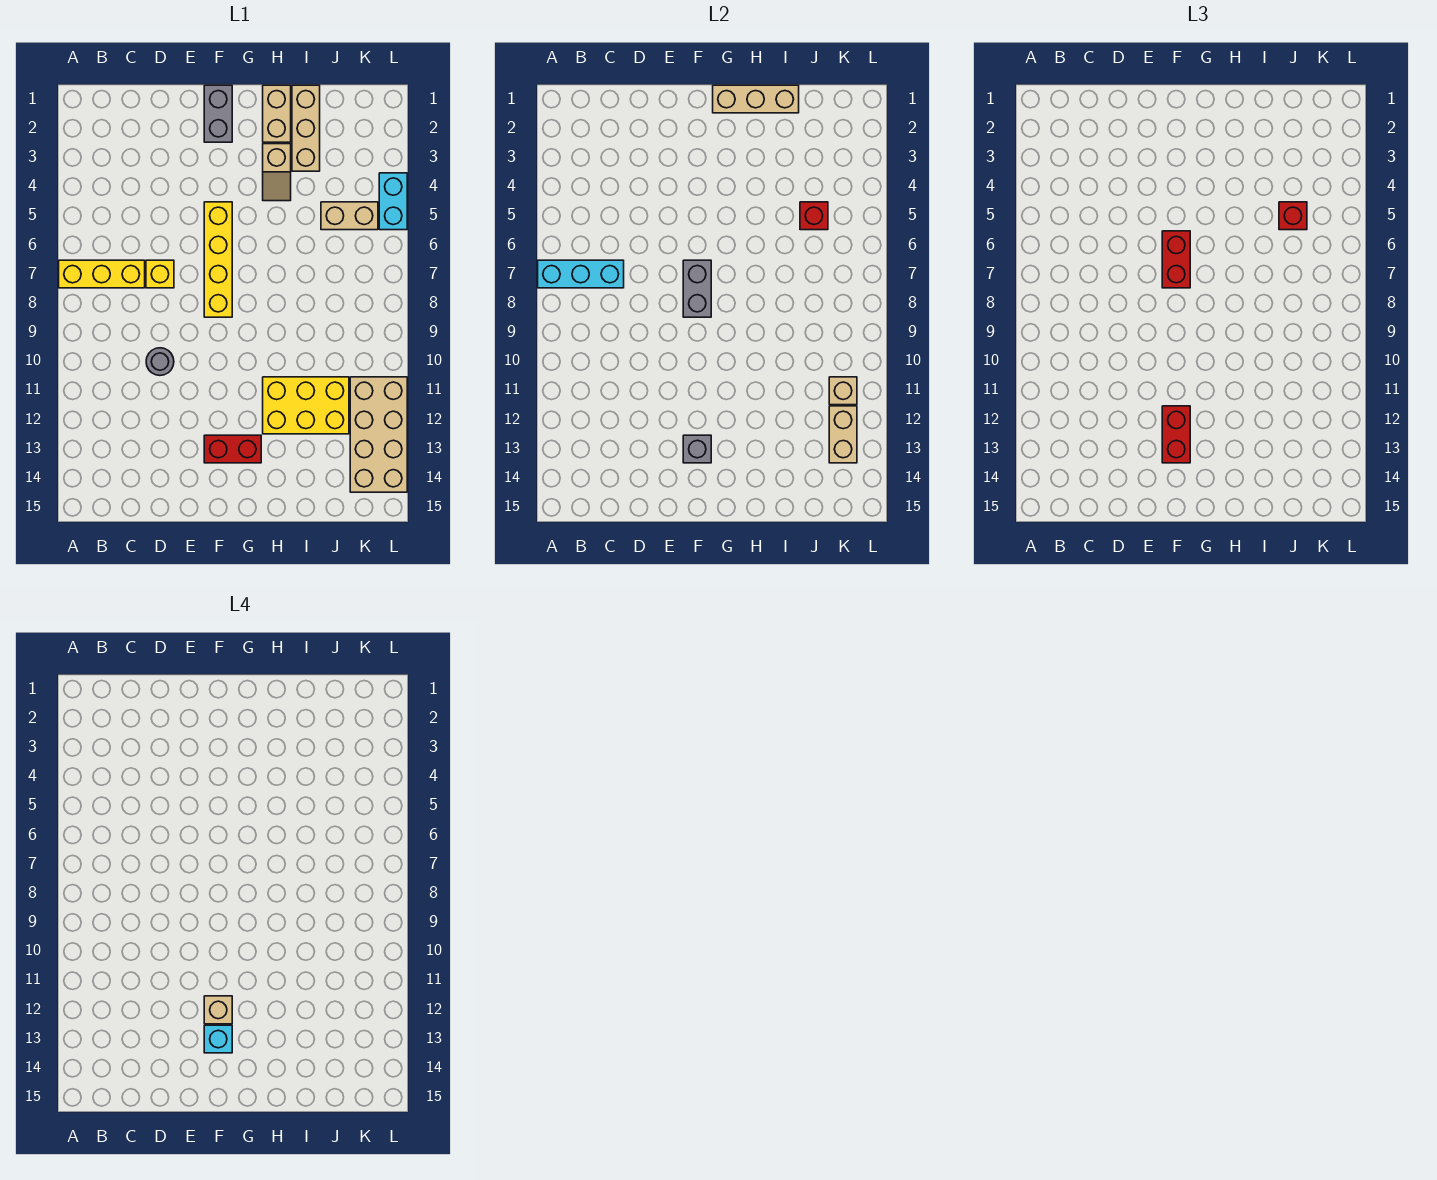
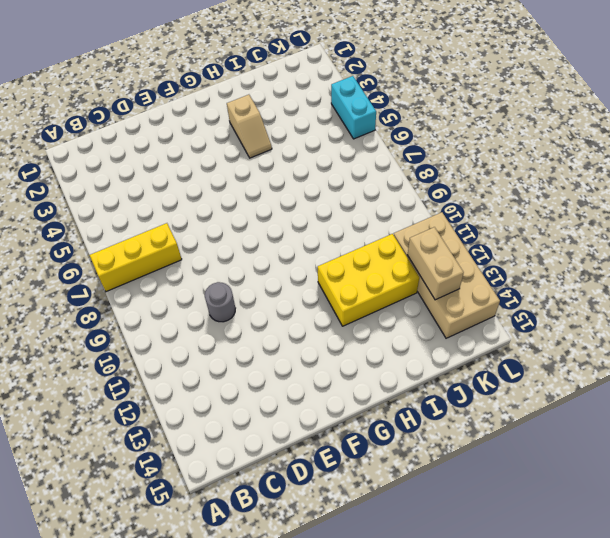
none -> yellow 1x1 brick [146,260,174,288]
none -> grey 1x2 brick [204,85,232,142]
none -> yellow 1x4 brick [204,202,232,317]

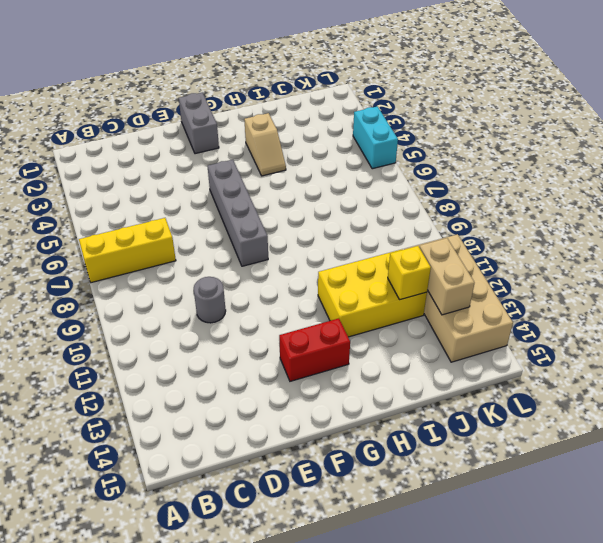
grey 1x4 brick [208,160,268,266] -> yellow 1x4 brick [204,202,232,317]
yellow 1x1 brick [388,246,431,300] -> yellow 1x1 brick moved to [146,260,174,288]
none -> tan 1x2 brick [263,85,291,142]
none -> tan 1x3 brick [292,85,320,171]
none -> tan 1x2 brick [321,202,378,230]

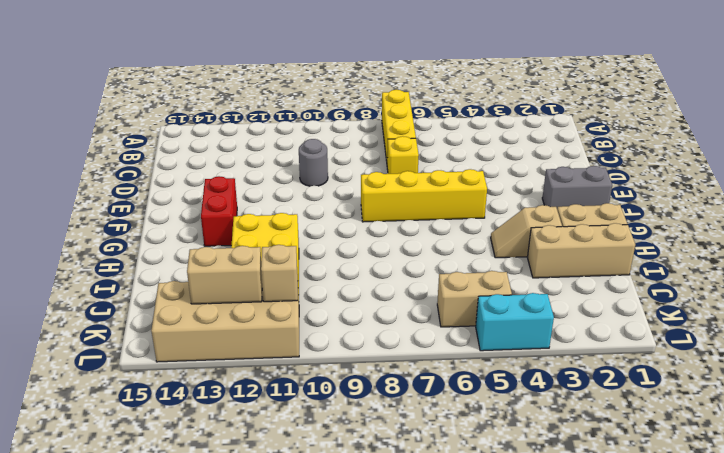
tan 1x2 brick [437,271,512,327] -> tan 1x2 brick turned to [321,202,378,230]
none -> cyan 1x3 brick [538,260,624,288]
none -> grey 1x2 brick [683,260,711,317]
none -> grey 1x1 brick [683,435,711,463]

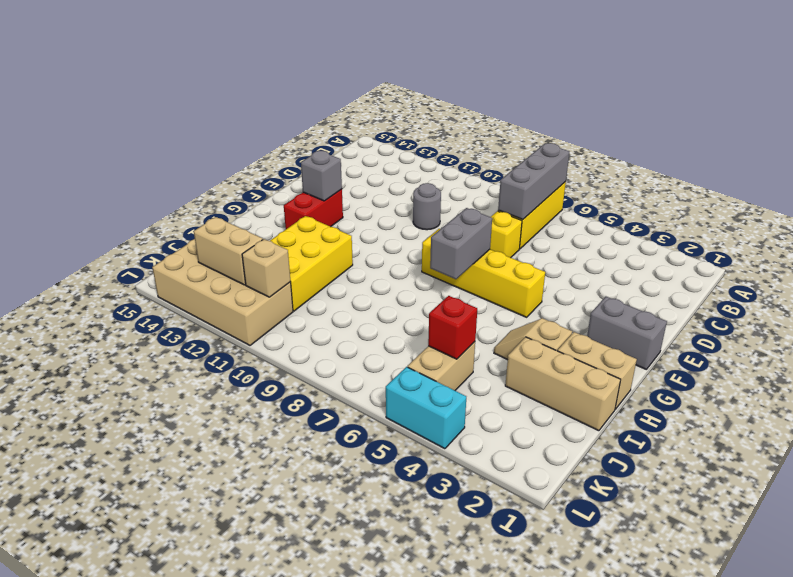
grey 1x3 brick [498,143,569,220] -> cyan 1x3 brick [538,260,624,288]
grey 1x2 brick [430,208,492,279] -> grey 1x2 brick turned to [683,260,711,317]
none -> tan 1x3 brick [713,85,799,113]
none -> red 1x2 brick [1162,231,1190,288]
none -> red 1x2 brick [1162,406,1190,463]

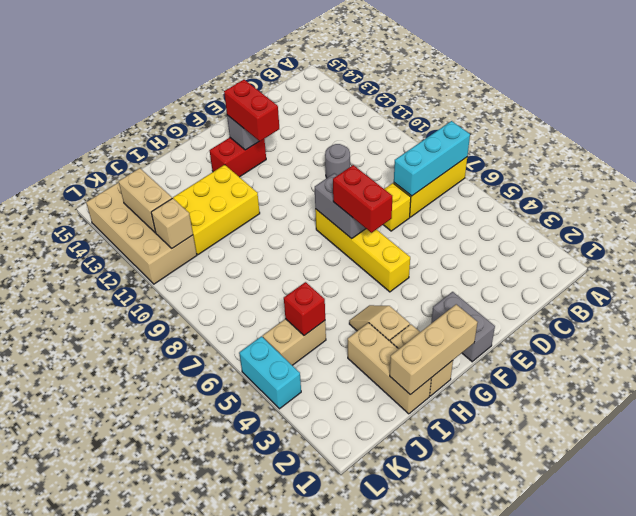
none -> red 1x1 brick [1279,202,1307,230]
none -> tan 1x1 brick [204,996,232,1024]
none -> cyan 1x1 brick [204,1025,232,1053]

